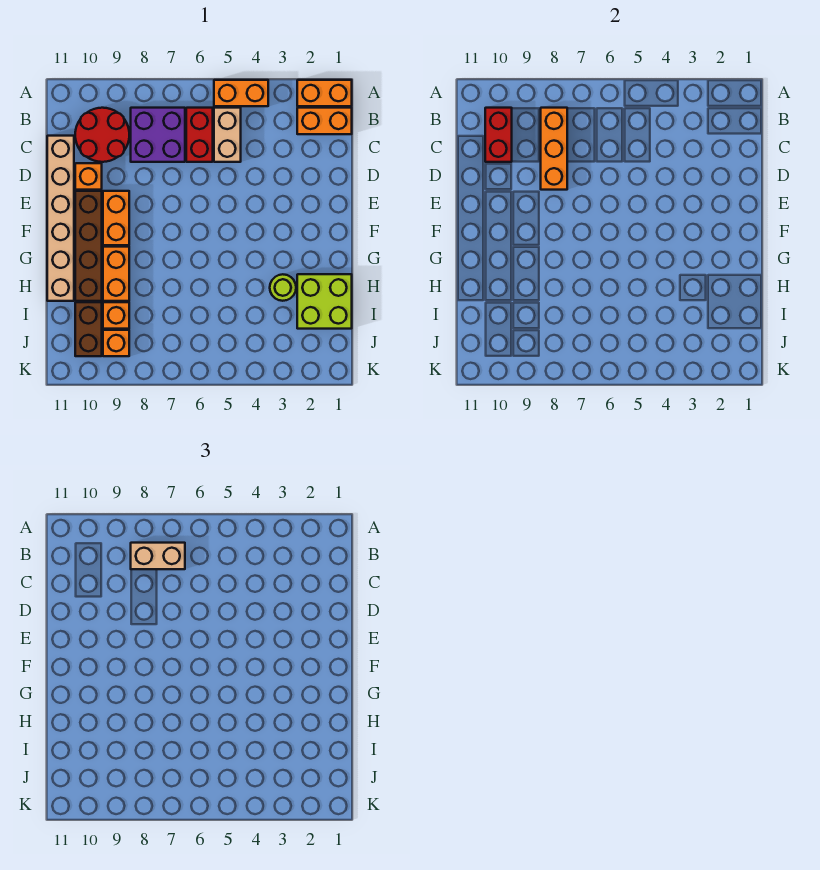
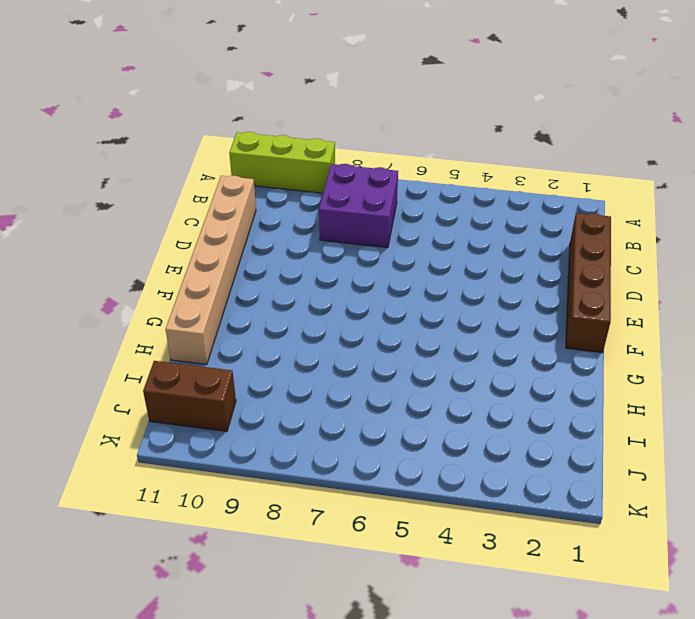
lime 1x3 brick [229,132,335,193] -> none
brown 1x4 brick [566,213,611,353] -> brown 1x4 brick moved to [75,191,102,301]
brown 1x2 brick [143,361,236,431] -> brown 1x2 brick turned to [75,302,102,356]
none -> orange 1x2 brick [297,80,352,106]
none -> orange 1x2 brick [214,80,268,106]
none -> orange 1x2 brick [297,108,352,134]

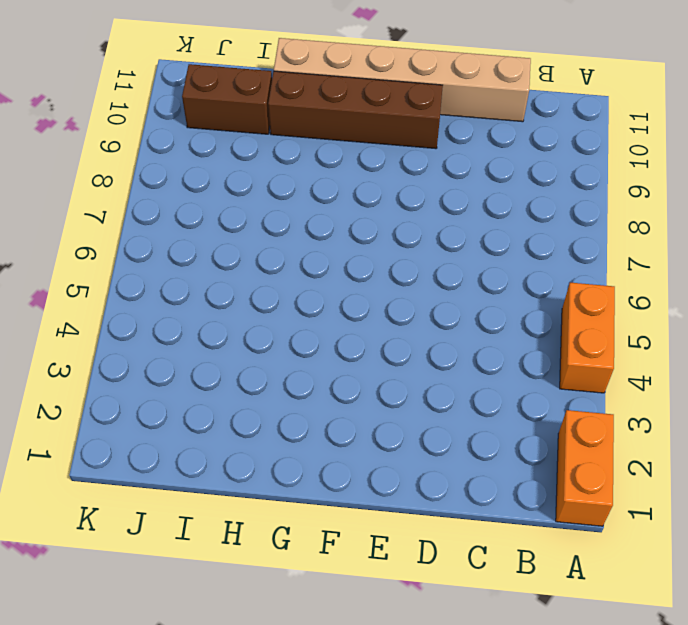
none -> orange 1x2 brick [297,108,352,134]
none -> tan 1x2 brick [214,108,241,162]
none -> red 1x2 brick [186,108,213,162]

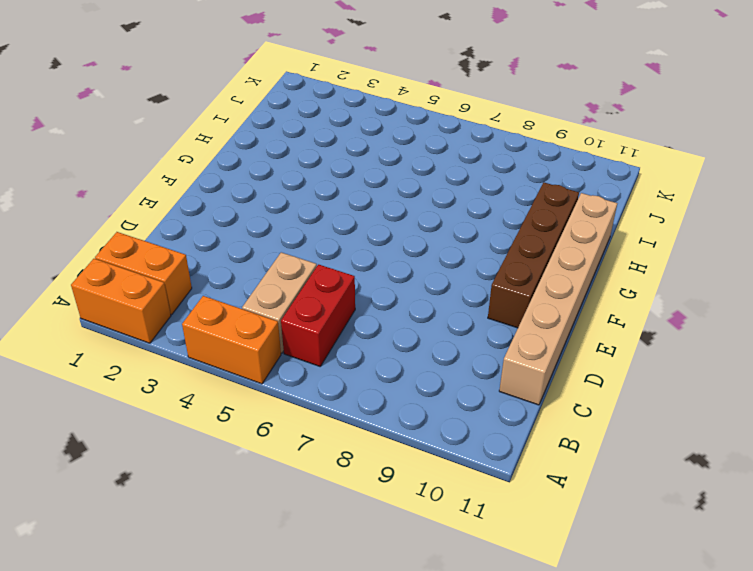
none -> purple 2x2 brick [131,108,185,162]
none -> red 2x2 round brick [75,108,129,162]
none -> orange 1x1 brick [75,163,102,190]

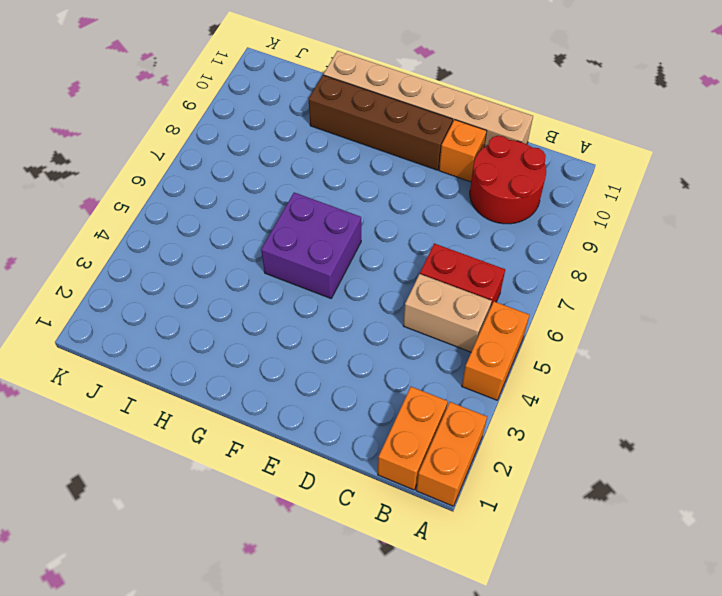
purple 2x2 brick [261,193,361,298] -> purple 2x2 brick moved to [131,108,185,162]
none -> orange 1x2 brick [103,191,129,245]
none -> orange 1x2 brick [103,247,129,301]
none -> lime 2x2 brick [297,274,352,329]

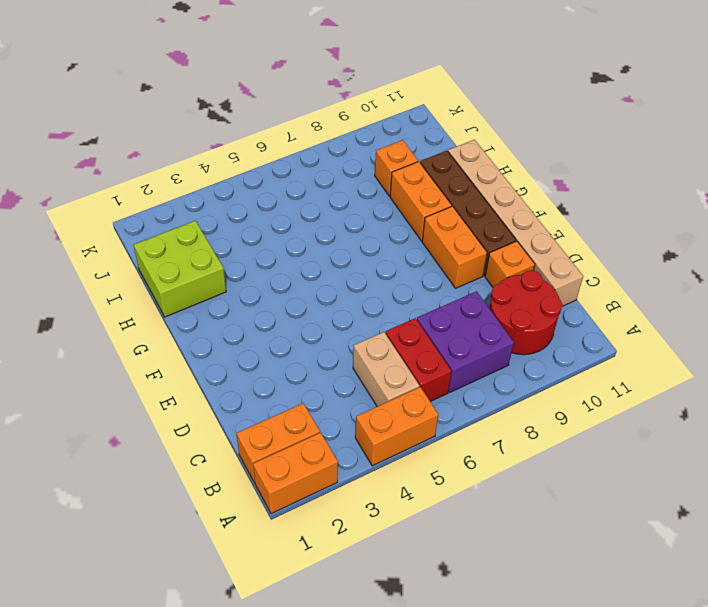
none -> lime 1x1 round brick [270,274,296,301]
none -> brown 1x2 brick [75,302,102,356]
none -> orange 1x1 brick [103,330,129,356]

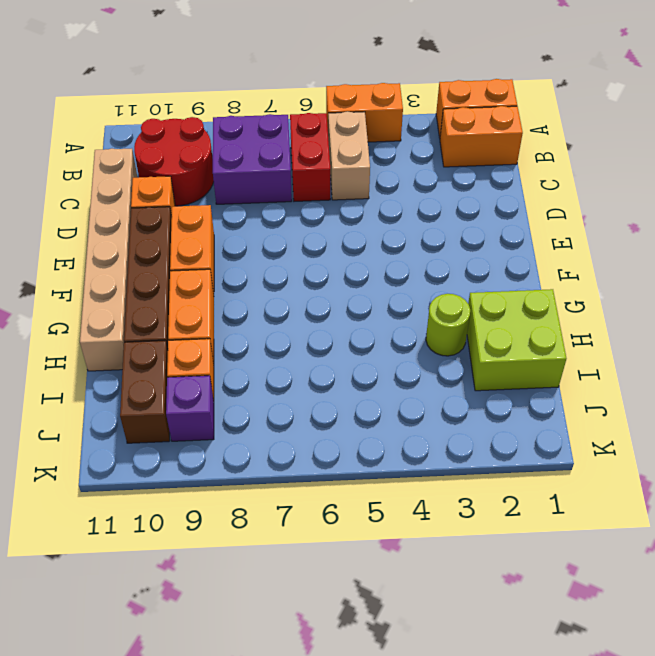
purple 1x1 brick [166,376,214,441] -> orange 1x1 brick [103,330,129,356]
none -> orange 1x3 brick [541,108,567,190]
none -> red 1x2 brick [485,108,512,162]
none -> tan 1x2 brick [131,543,185,569]

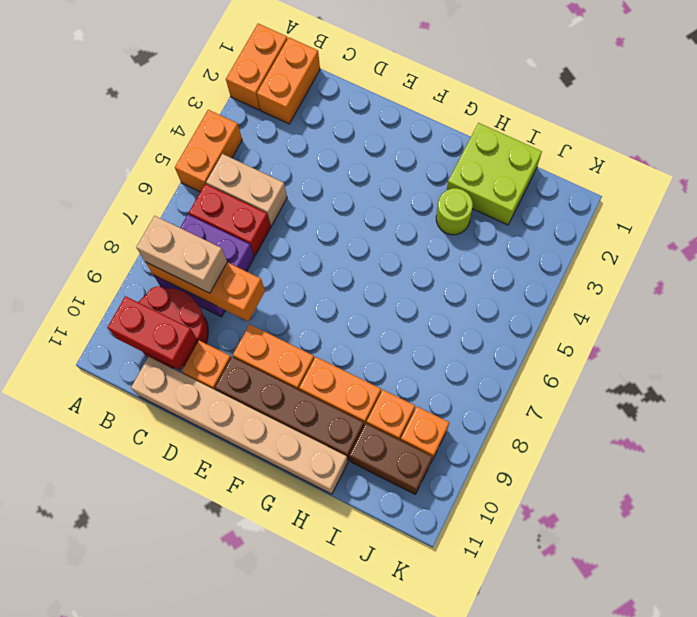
tan 1x2 brick [136,216,227,293] -> tan 1x2 brick turned to [131,543,185,569]

